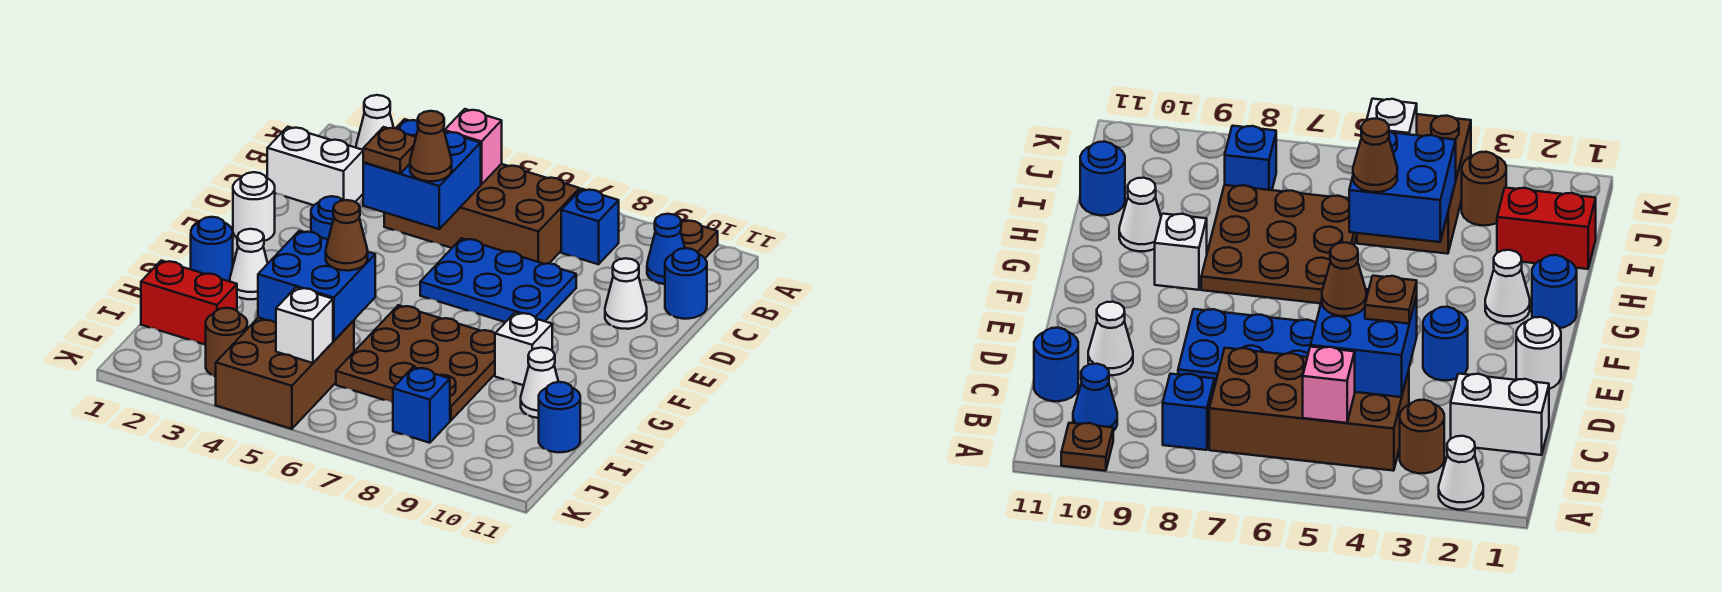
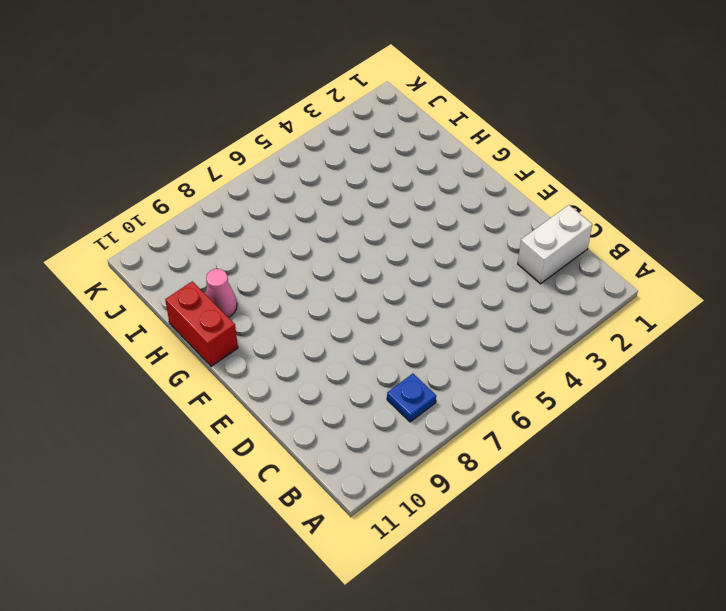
blue 1x1 plate [387,374,436,422] -> blue 1x1 brick [561,189,619,264]
red 1x2 brick [165,281,238,366] -> red 1x2 brick turned to [141,261,237,345]
pink 1x1 cone [205,269,237,317] -> white 1x1 cone [521,348,558,418]
none -> white 1x1 cone [356,95,394,150]
none -> brown 1x1 plate [681,220,718,258]
none -> brown 1x1 round brick [1400,400,1444,473]

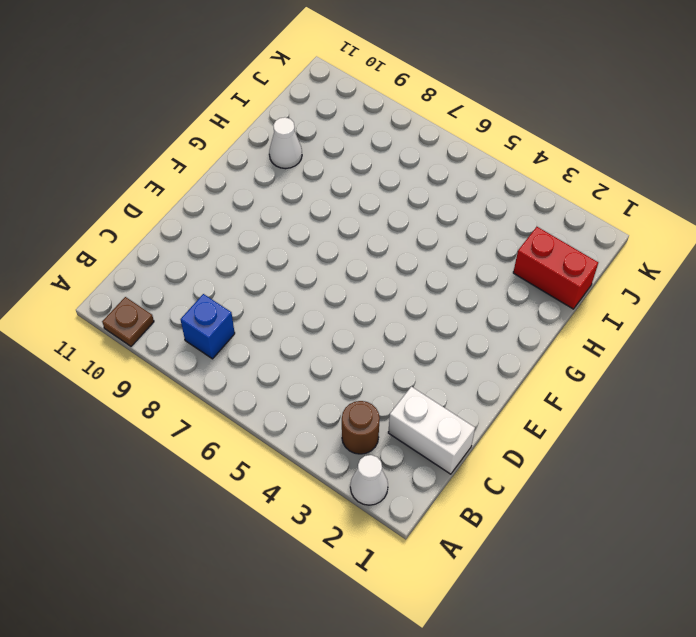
none -> brown 2x4 brick [384,164,580,264]
none -> blue 1x1 cone [647,214,685,284]
none -> blue 1x1 round brick [665,248,707,319]

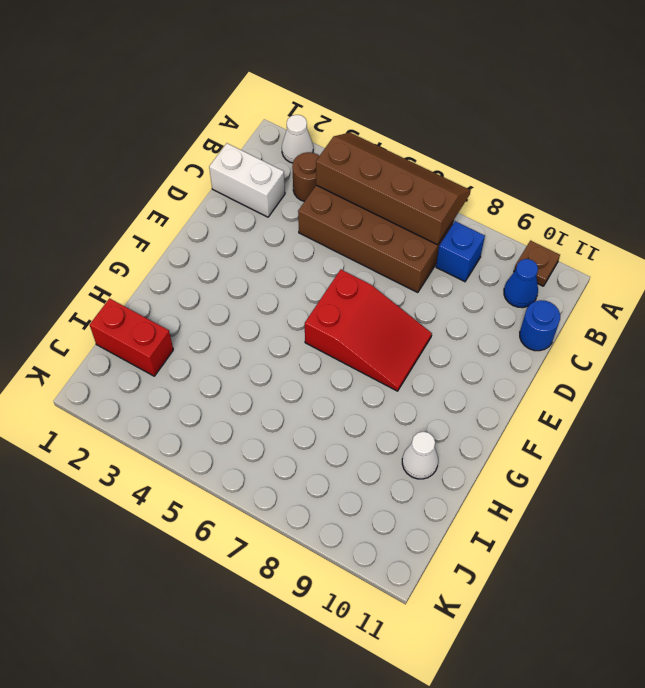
brown 2x4 slope [316,133,471,245] -> pink 1x1 brick [444,109,502,185]
red 2x3 slope [305,270,432,391] -> blue 2x3 plate [420,238,576,322]
none -> white 1x1 cone [605,258,647,329]
none -> white 1x1 round brick [233,172,275,241]
none -> blue 1x1 round brick [311,196,343,239]

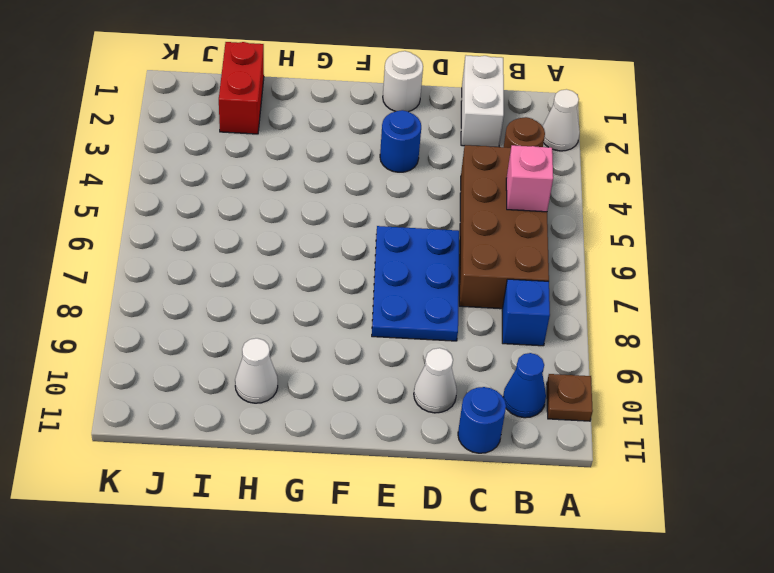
none -> blue 1x1 round brick [191,217,233,281]
none -> white 1x1 cone [230,229,268,299]
none -> brown 3x3 plate [336,305,495,420]

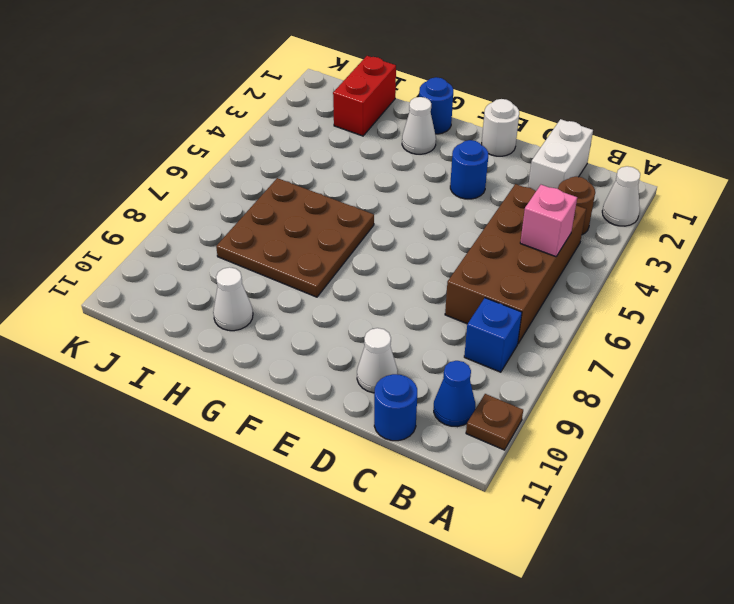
none -> blue 2x3 plate [420,238,576,322]
none -> white 1x1 brick [495,312,552,385]
none -> brown 2x3 brick [216,318,354,429]

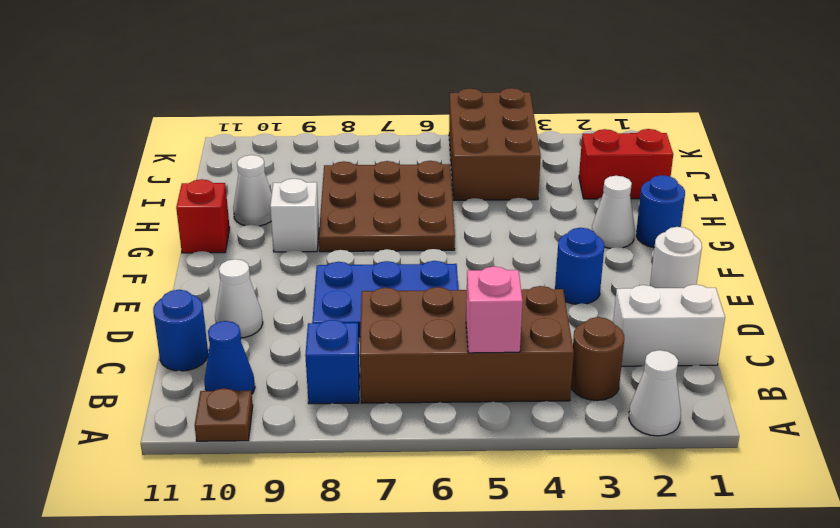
red 1x1 brick [176,179,230,253] -> none
none -> blue 1x1 round brick [539,382,580,452]
none -> brown 1x1 round brick [206,308,247,377]
none -> blue 1x1 brick [393,367,450,443]

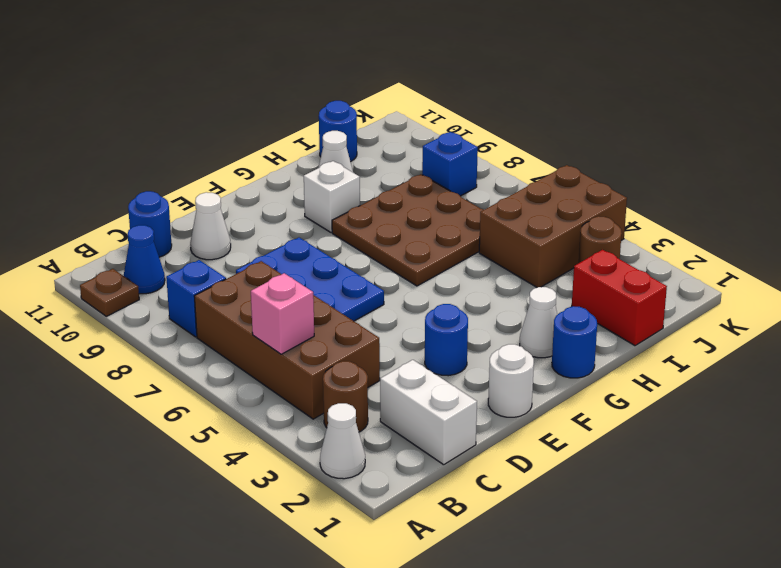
none -> blue 2x2 brick [363,119,481,229]
none -> blue 2x2 brick [258,231,375,341]
none -> white 1x1 brick [276,287,333,363]

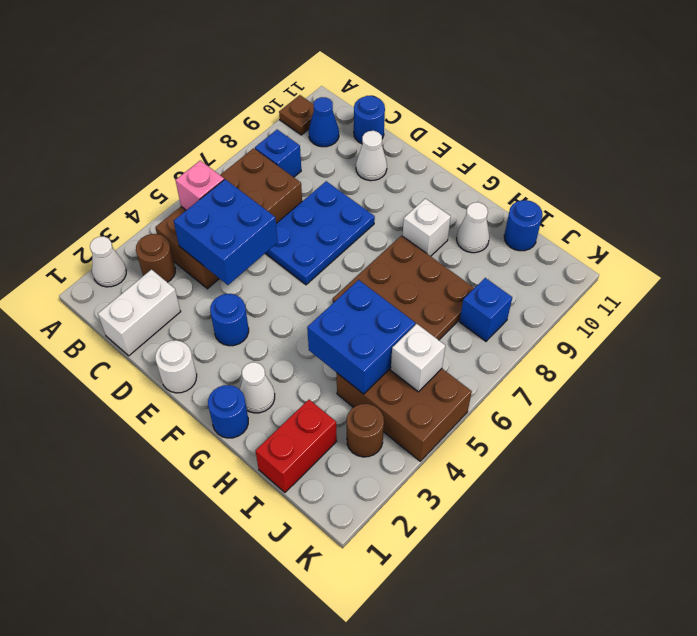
none -> brown 1x1 plate [363,127,416,173]
none -> brown 1x1 cone [410,111,452,181]
none -> brown 1x1 cone [326,200,368,271]

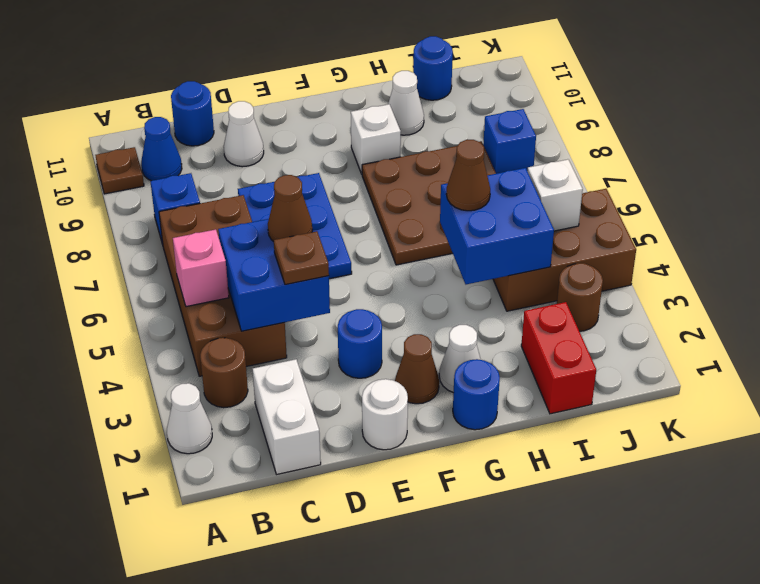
brown 1x1 cone [395,334,439,404] -> none

